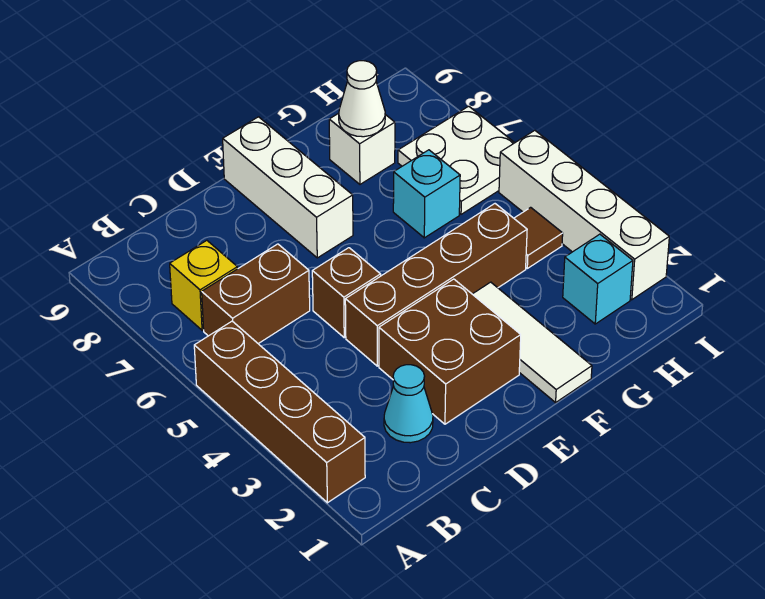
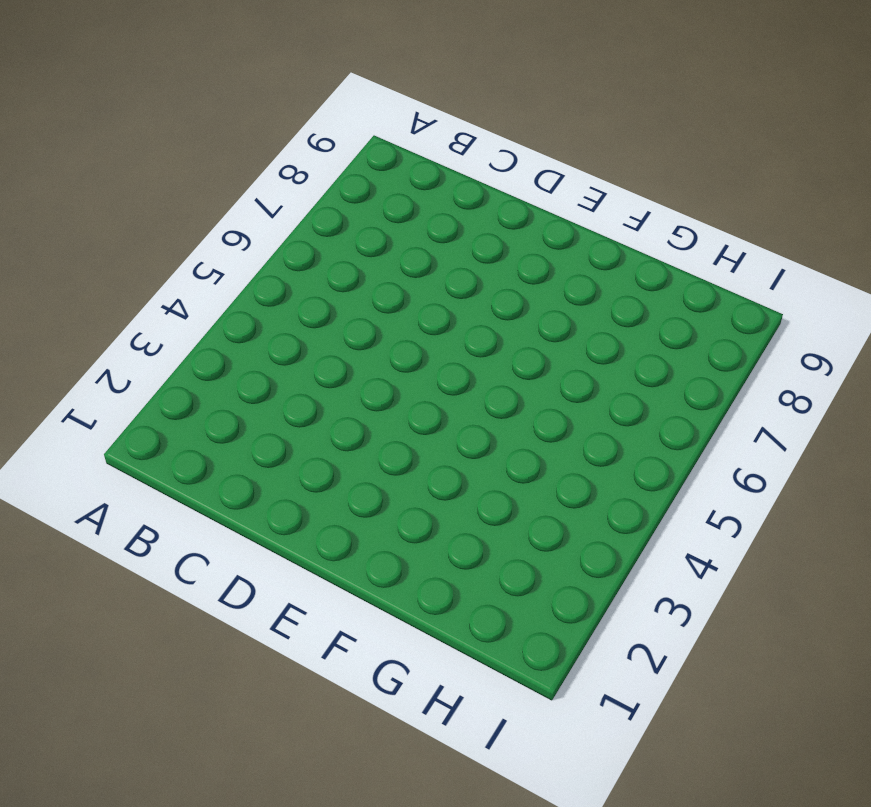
none -> brown 1x4 brick [194,321,365,503]
none -> brown 1x2 brick [202,244,310,344]
none -> yellow 1x1 brick [170,240,238,330]

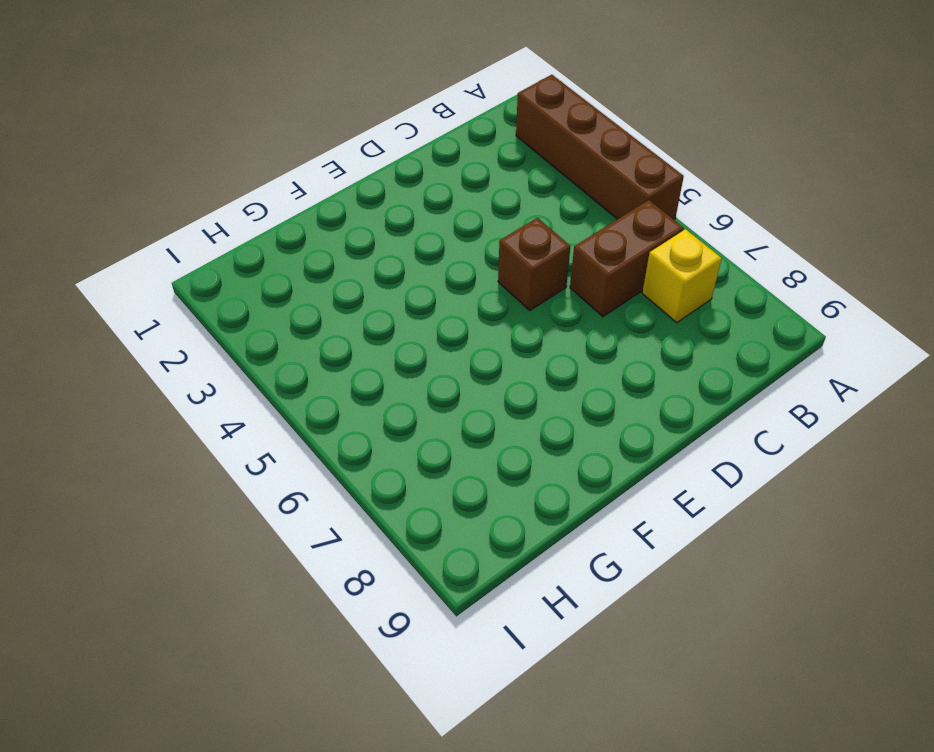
none -> cyan 1x1 cone [384,365,433,443]
none -> brown 2x2 brick [379,279,521,424]
none -> brown 1x4 brick [345,204,527,366]

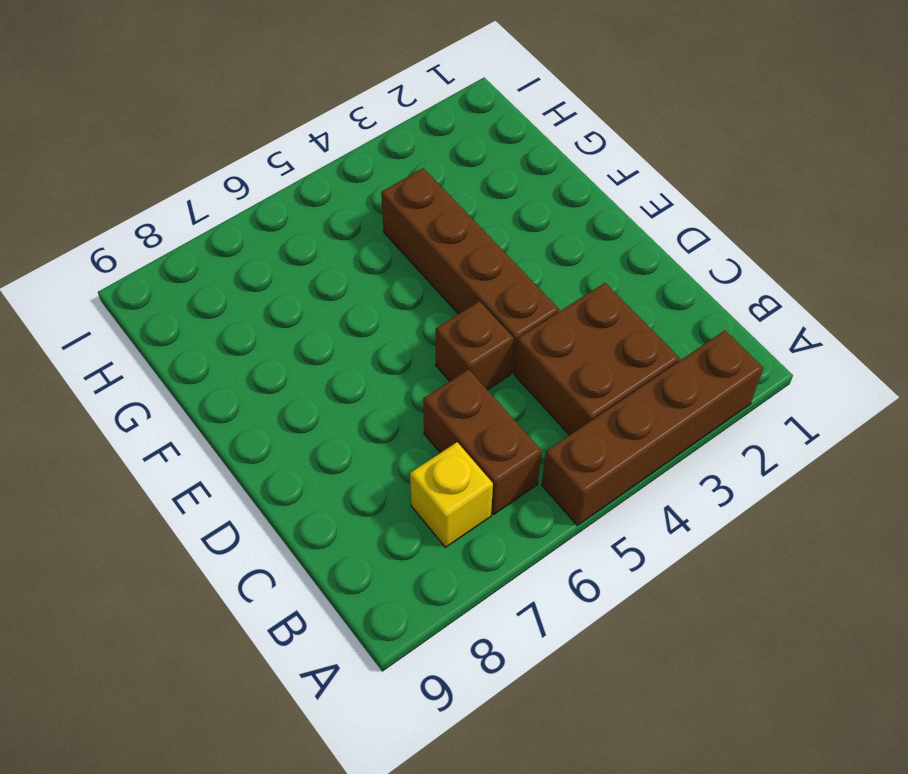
brown 2x2 brick [515,283,679,435] -> brown 2x2 brick moved to [379,279,521,424]
none -> cyan 1x1 cone [384,365,433,443]
none -> white 1x3 brick [223,117,353,258]
none -> white 1x3 tile [473,282,592,402]

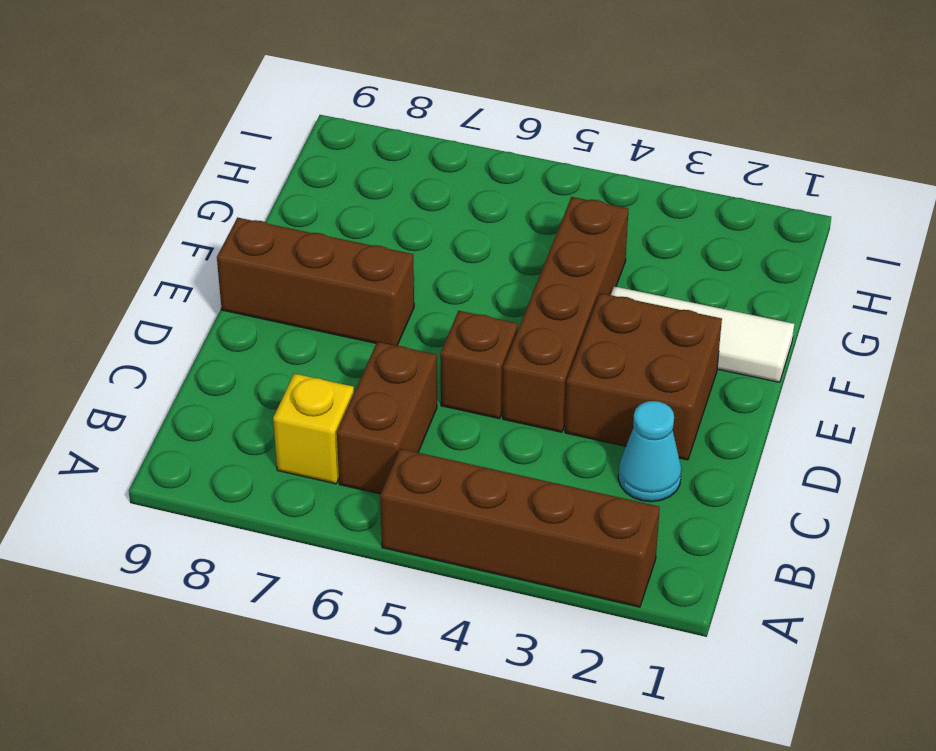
brown 1x3 brick [217,218,414,346] -> white 1x3 brick [223,117,353,258]
none -> cyan 1x1 brick [393,150,460,238]
none -> white 1x1 brick [329,113,395,184]
none -> cyan 1x1 brick [563,234,633,324]

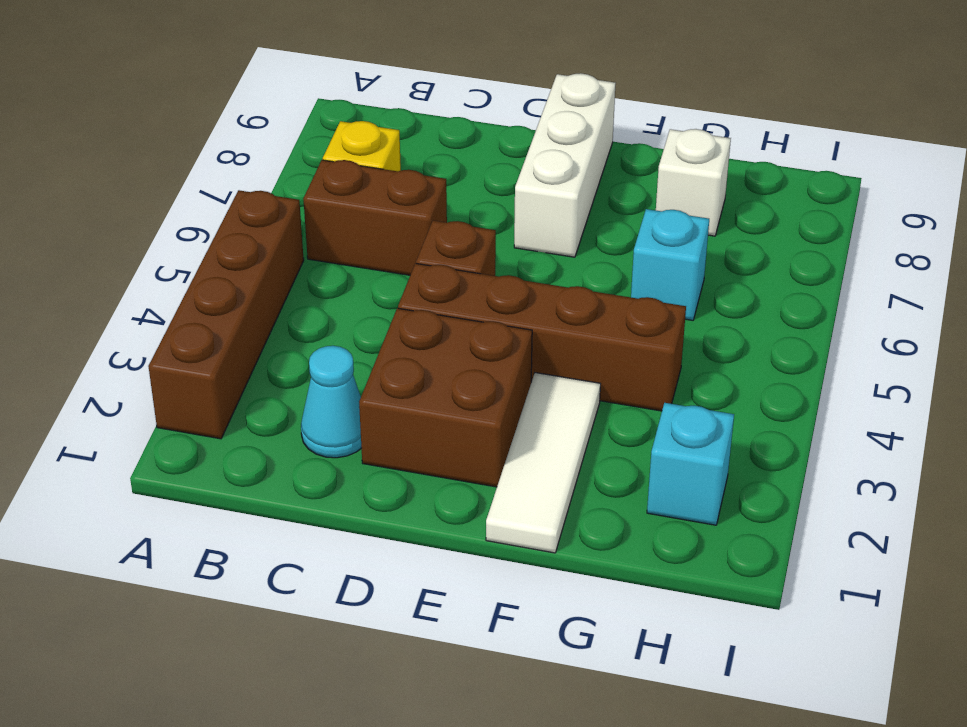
none -> brown 1x1 tile [514,207,563,268]
none -> white 2x2 plate [398,106,514,214]
none -> white 1x4 brick [499,130,669,300]

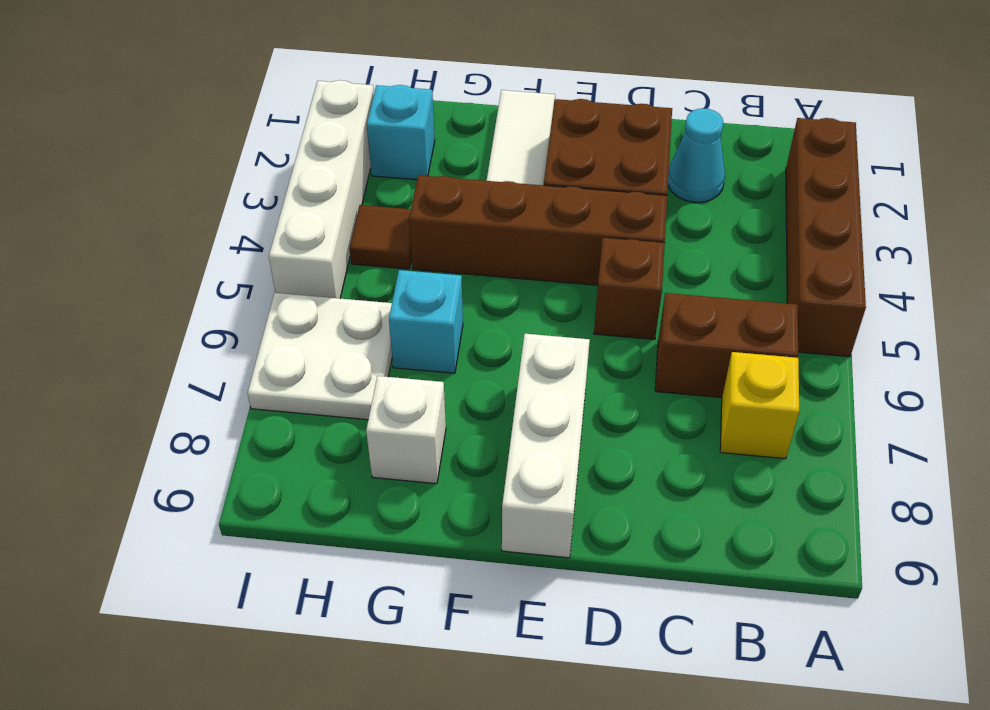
none -> white 1x1 cone [339,61,385,137]

